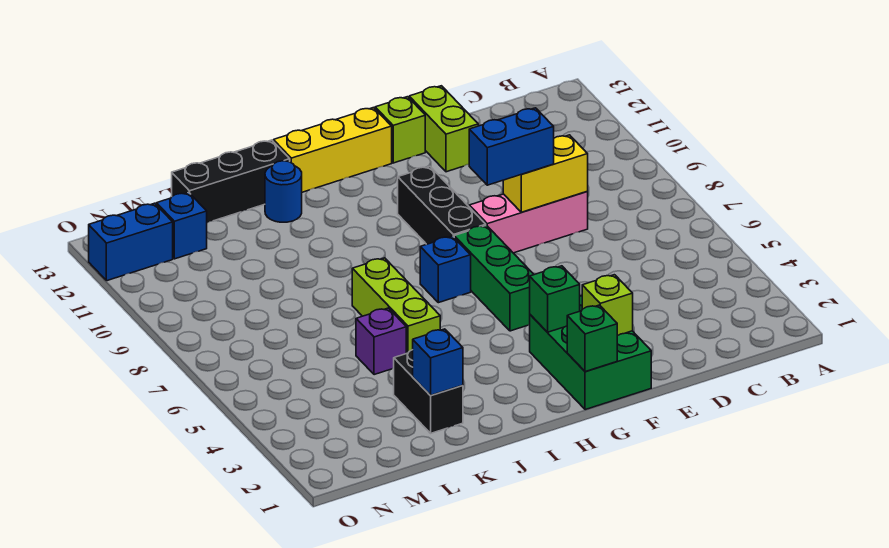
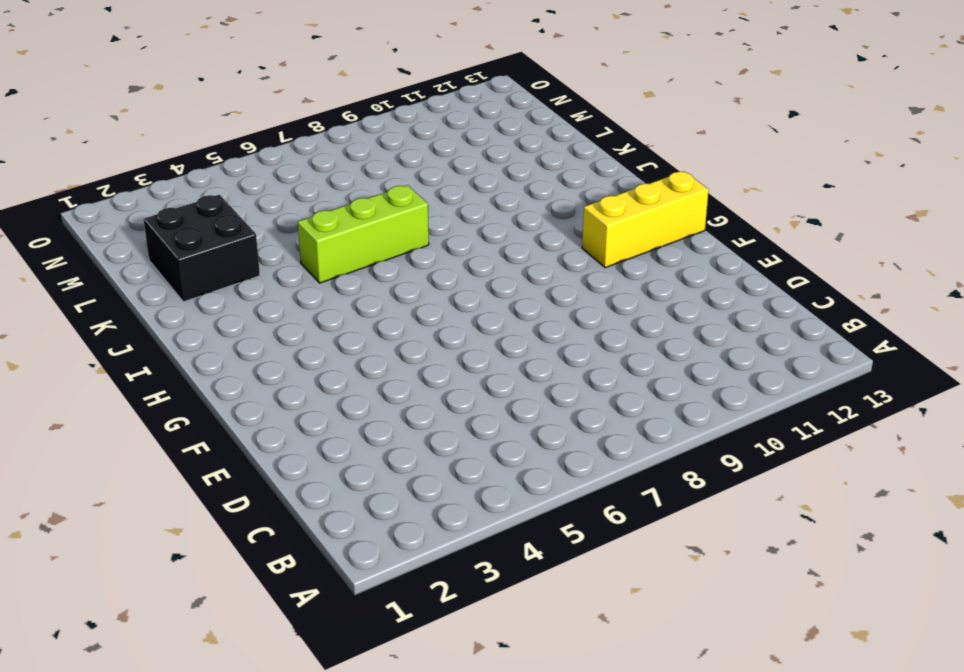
yellow 1x3 brick [582,171,709,268] -> yellow 1x3 brick turned to [273,108,392,192]
black 2x2 brick [143,195,260,302] -> black 1x2 brick [394,350,463,433]
none -> pink 1x3 brick [469,192,588,253]
none -> lime 1x2 brick [409,86,478,172]
none -> green 2x3 brick [530,296,651,410]

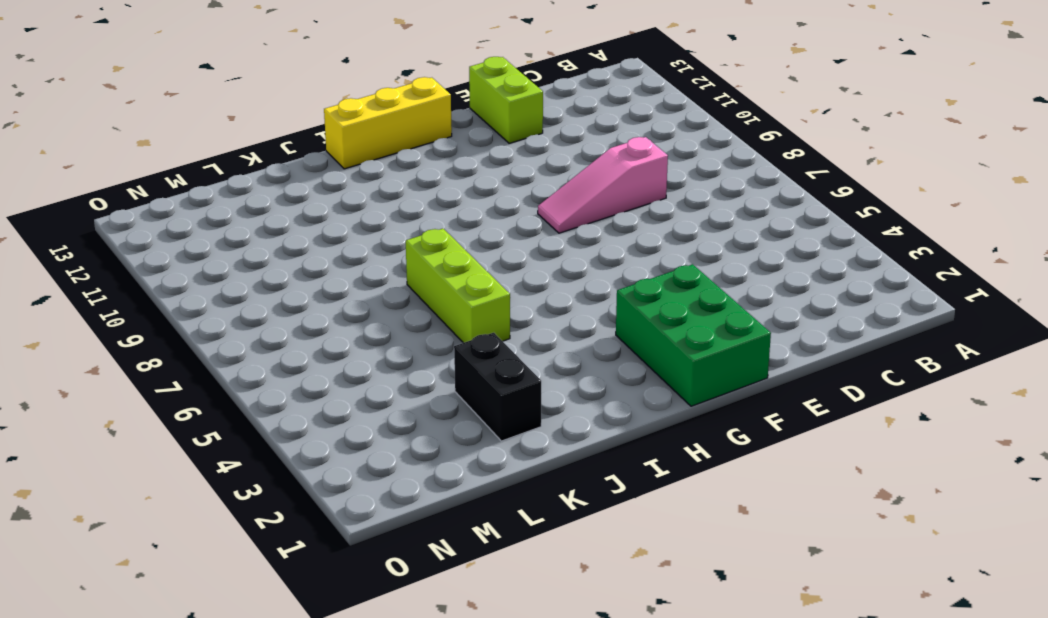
pink 1x3 slope [538,137,668,233] -> pink 1x3 brick [469,192,588,253]
none -> lime 1x1 brick [375,97,425,163]
none -> green 1x3 brick [454,225,534,331]
none -> black 1x3 brick [398,167,486,244]

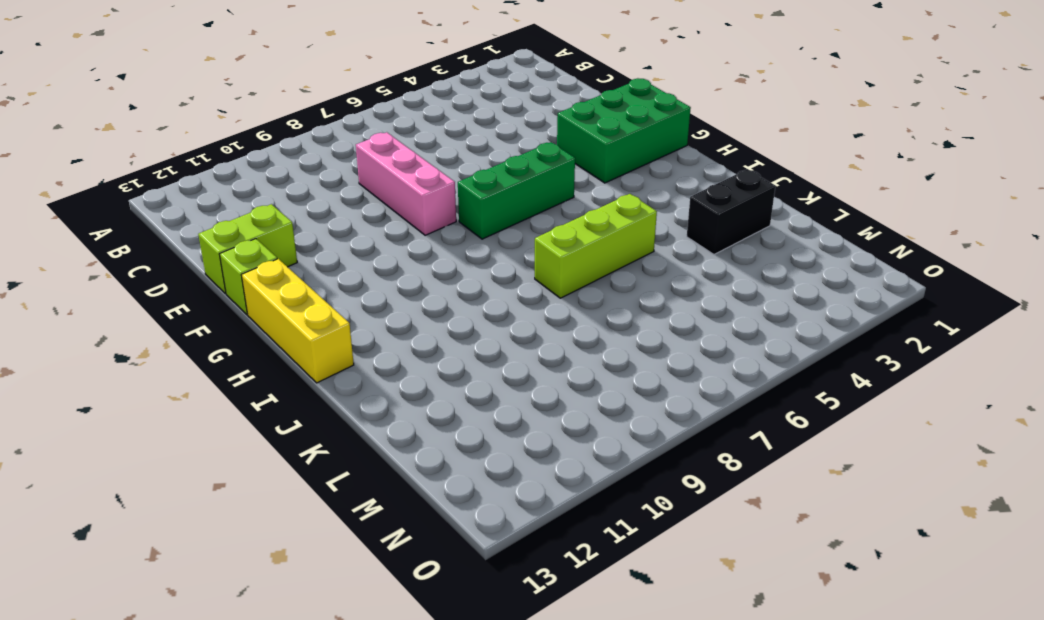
none -> black 1x3 brick [398,167,486,244]
none -> blue 1x1 brick [420,236,471,303]
none -> blue 1x1 round brick [265,161,302,222]

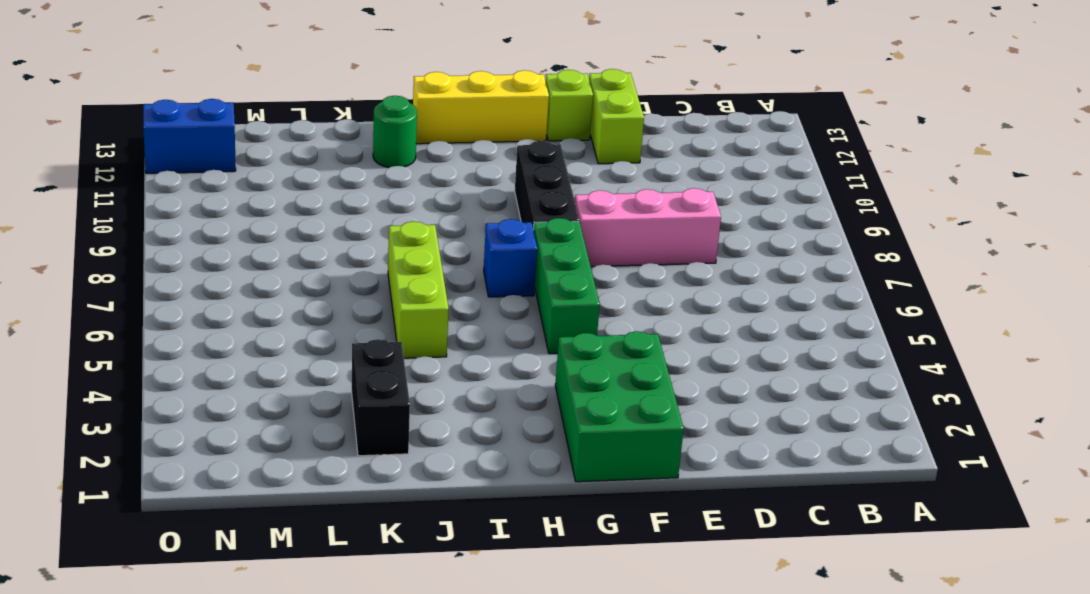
green 1x1 round brick [373,96,417,167] -> blue 1x1 round brick [265,161,302,222]
none -> black 1x3 brick [172,140,290,223]
none -> purple 1x1 brick [356,308,406,375]
none -> blue 1x1 brick [156,192,207,259]

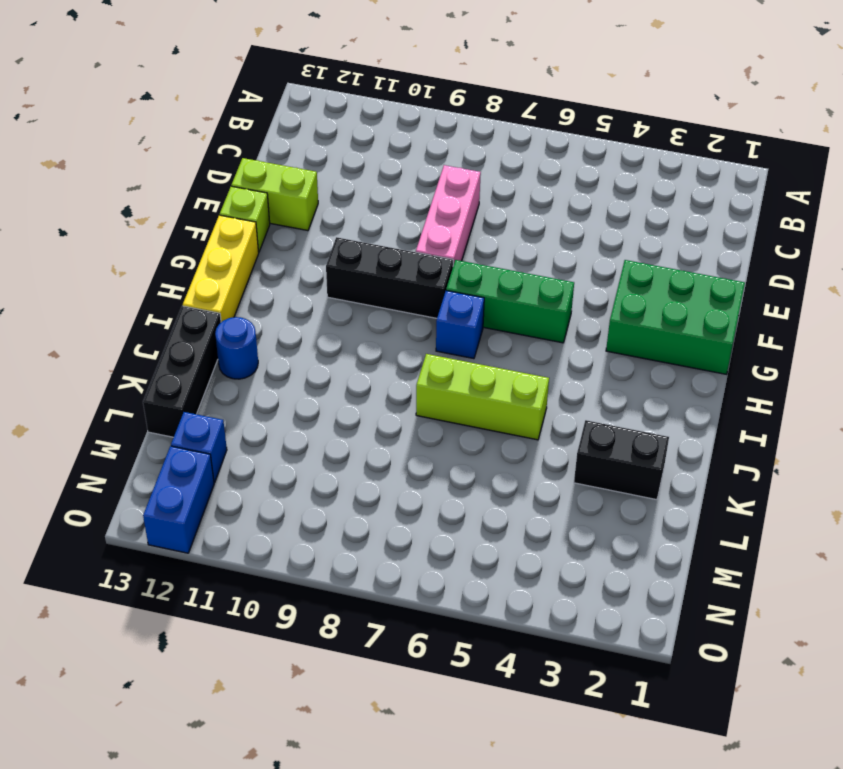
none -> purple 1x1 brick [356,308,406,375]
none -> yellow 1x2 brick [503,135,588,212]
none -> lime 1x1 brick [582,275,633,336]

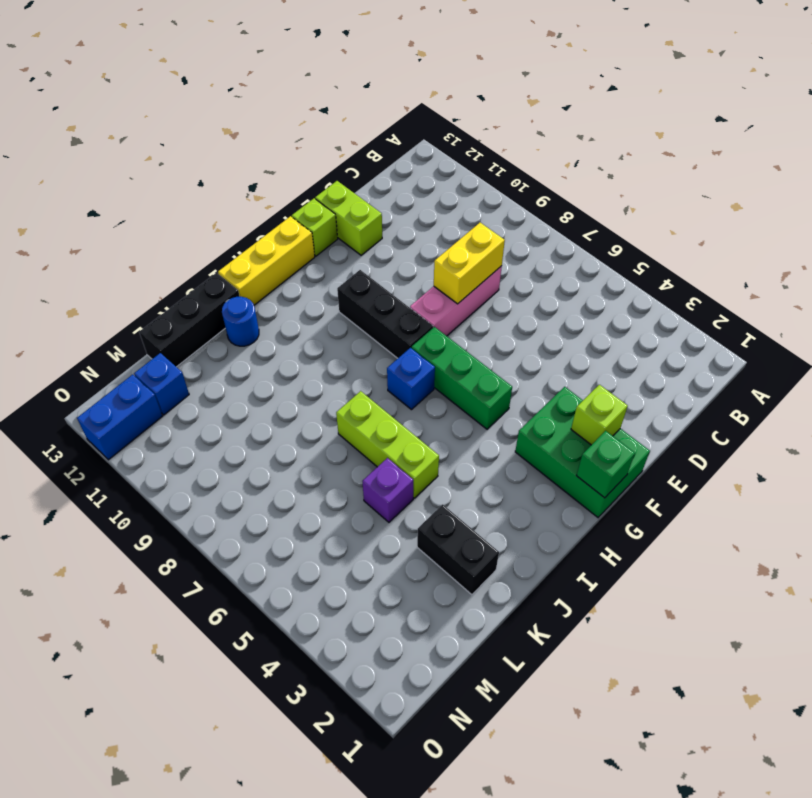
none -> green 1x1 brick [530,266,580,332]
none -> blue 1x1 brick [413,329,463,396]
none -> blue 1x2 brick [469,108,554,185]

